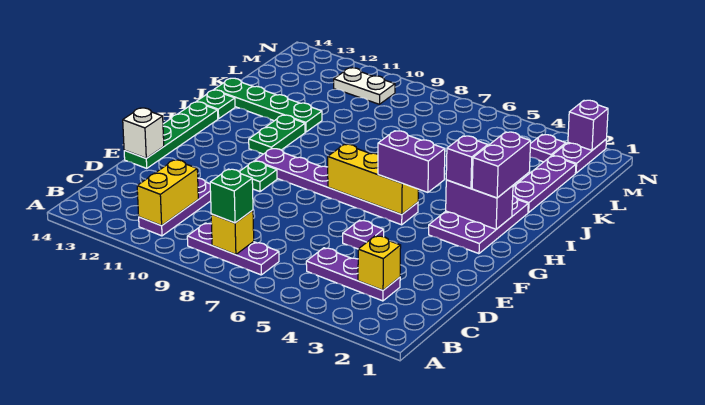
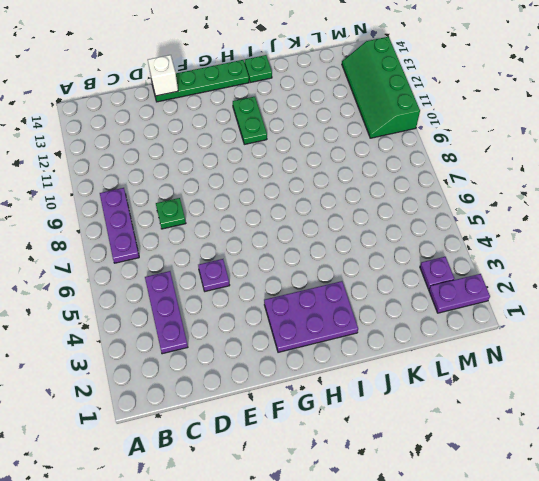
green 1x1 plate [156,198,186,229] -> green 1x1 plate moved to [239,161,277,192]
green 1x2 plate [233,97,267,144] -> green 1x2 plate turned to [249,115,305,154]
green 2x4 slope [342,37,420,138] -> white 1x2 plate [334,68,395,104]
none -> purple 1x3 plate [139,178,211,236]
none -> purple 1x6 plate [255,148,418,225]
none -> purple 1x3 plate [513,156,576,213]

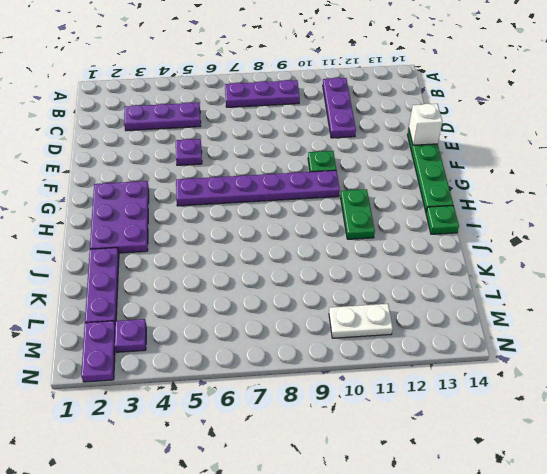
none -> green 1x4 plate [214,78,322,132]
none -> yellow 1x1 brick [211,210,254,255]
none -> yellow 1x2 brick [137,160,198,226]

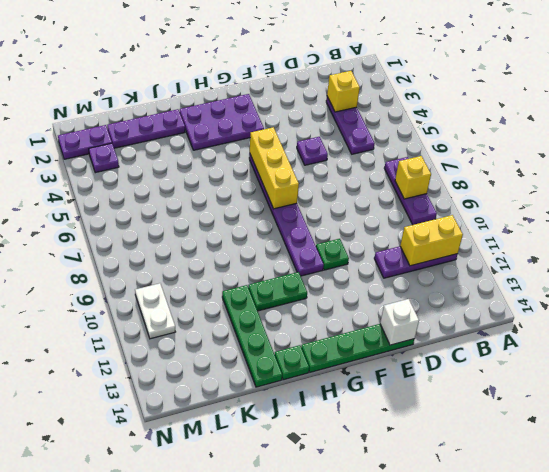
none -> purple 1x2 brick [446,180,513,229]
none -> purple 1x1 brick [568,100,608,150]
none -> green 1x1 brick [210,169,253,223]

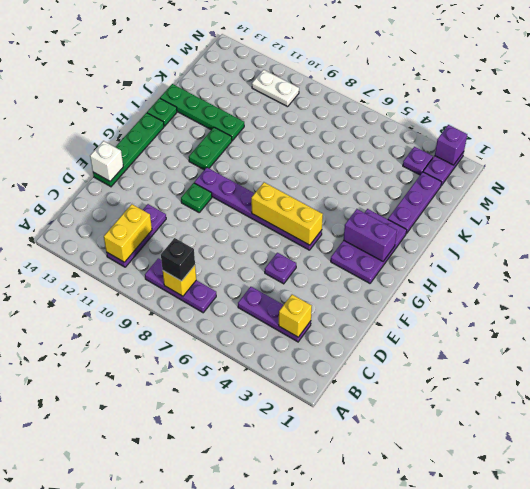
black 1x1 brick [161,238,195,281] -> green 1x1 brick [210,169,253,223]
none -> purple 1x2 brick [378,131,445,192]
none -> purple 1x2 brick [472,132,531,198]
none -> purple 1x1 brick [446,136,488,189]

